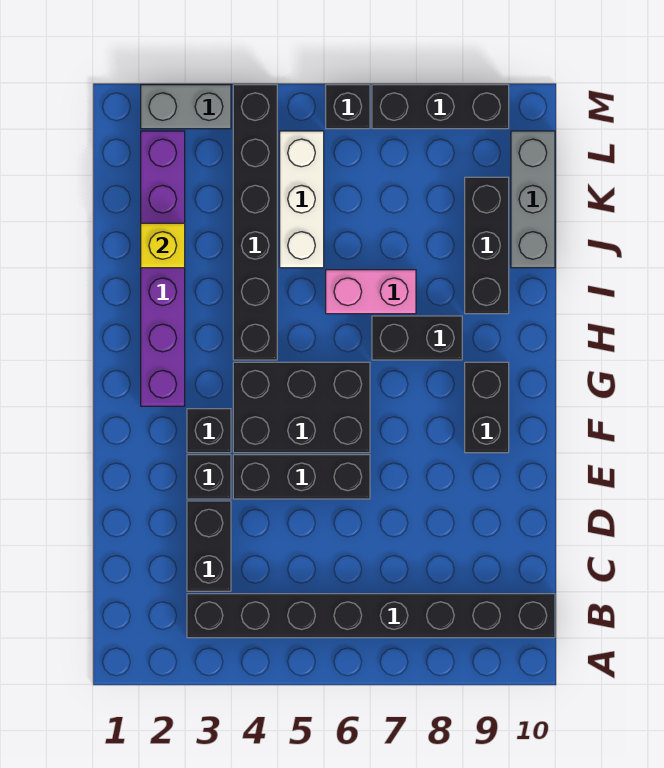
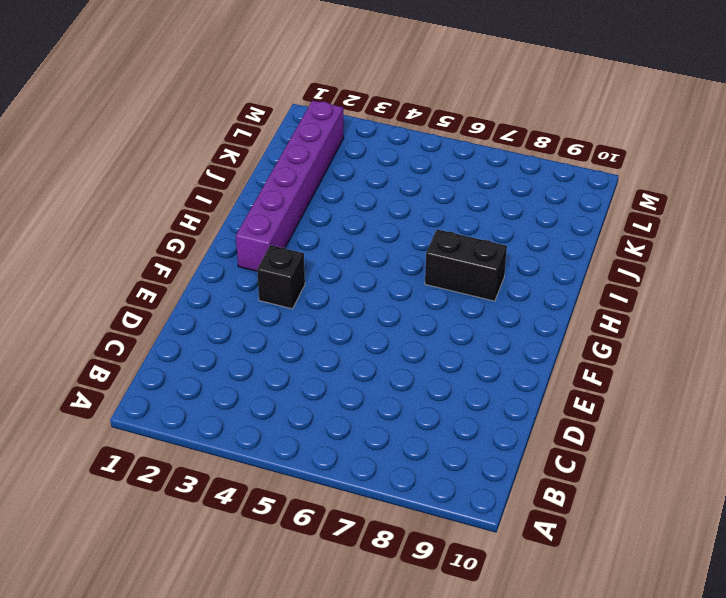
none -> black 1x8 brick [187,594,555,638]
none -> black 1x2 brick [187,501,231,591]
none -> black 1x1 brick [187,455,231,499]

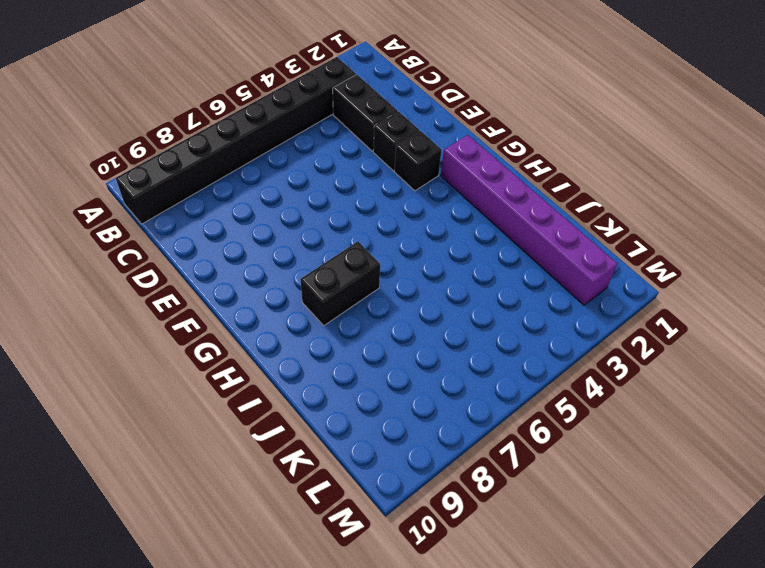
none -> black 1x3 brick [233,455,370,499]
none -> black 2x3 brick [233,362,370,453]
none -> black 1x2 brick [465,362,509,453]

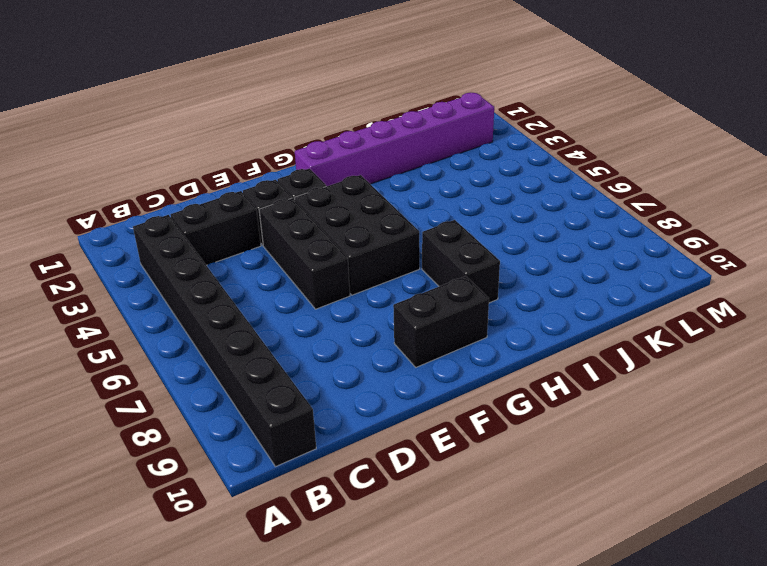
none -> black 1x6 brick [233,85,277,360]
none -> pink 1x2 brick [326,270,416,314]
none -> black 1x3 brick [465,177,509,314]

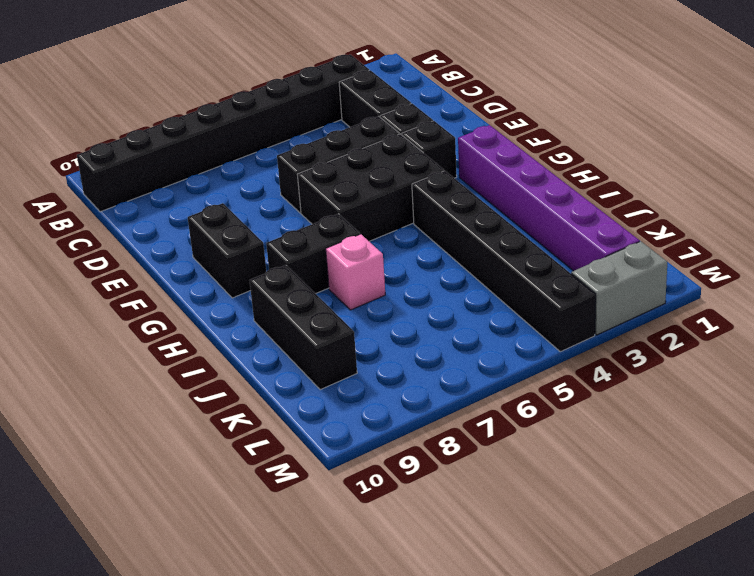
pink 1x1 brick [326,234,385,310] -> pink 1x2 brick [326,270,416,314]
none -> white 1x3 brick [280,131,324,268]
none -> grey 1x3 brick [511,131,555,268]
none -> black 1x1 brick [326,85,370,129]

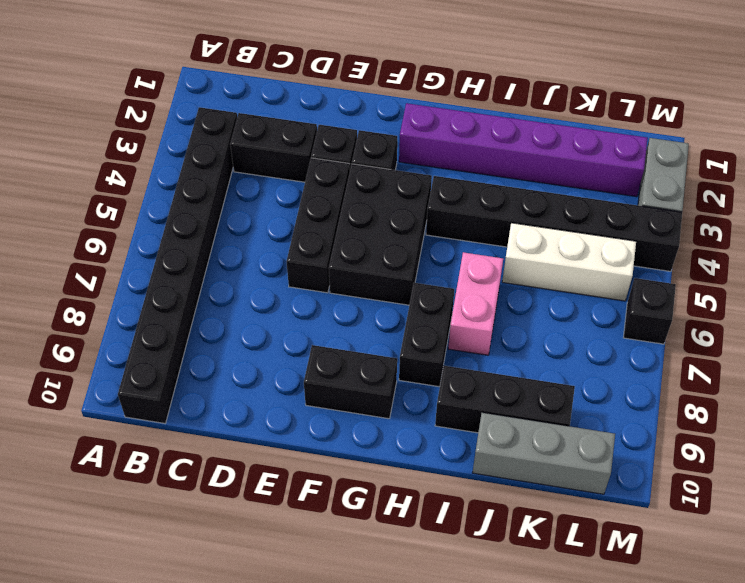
none -> black 1x3 brick [372,85,509,129]
none -> yellow 1x1 brick [141,223,185,268]

